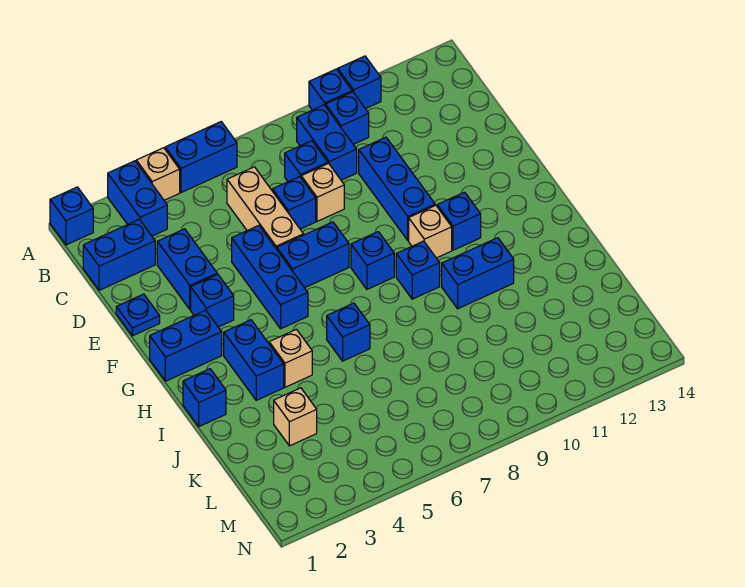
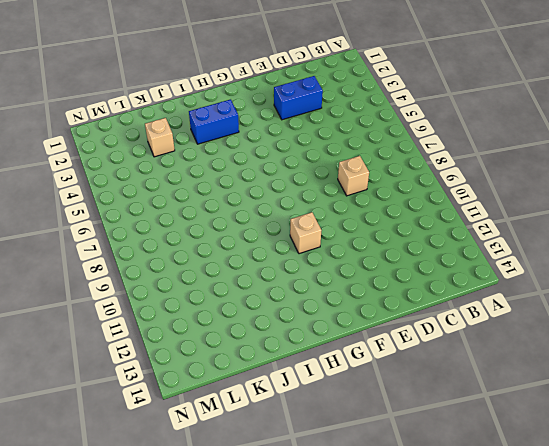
none -> blue 1x1 brick [50,187,93,245]
none -> blue 1x2 brick [108,161,167,236]
none -> tan 1x1 brick [136,148,180,200]
none -> blue 1x2 brick [165,122,237,193]

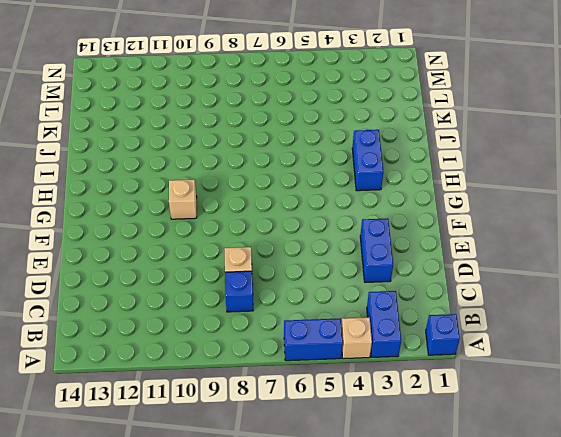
none -> blue 1x1 brick [309,69,352,110]
none -> blue 1x1 brick [338,56,381,109]
none -> blue 1x2 brick [297,105,357,180]
none -> blue 1x1 brick [326,92,369,144]

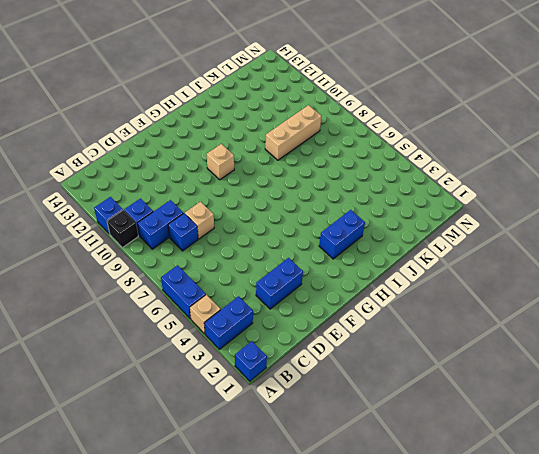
black 1x1 brick [107,210,138,248] -> blue 1x1 brick [309,69,352,110]
tan 1x3 brick [265,105,322,160] -> tan 1x3 brick moved to [227,167,304,249]
none -> blue 1x2 brick [83,219,155,290]
none -> blue 1x1 brick [272,177,316,229]
none -> blue 1x3 brick [359,137,435,240]
none -> blue 1x1 plate [116,294,160,336]

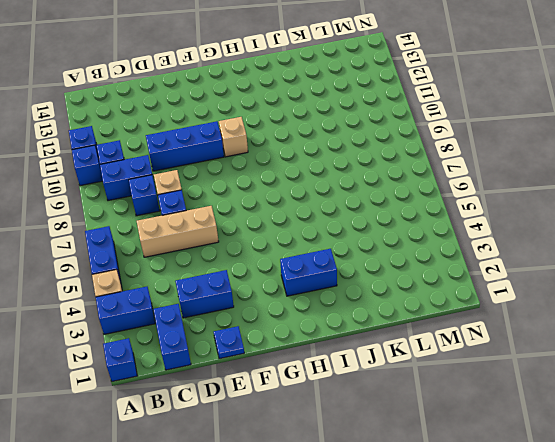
none -> blue 1x3 brick [232,225,308,329]
none -> blue 1x1 brick [191,274,234,327]
none -> blue 1x2 brick [277,222,349,288]
none -> blue 1x2 brick [150,310,222,381]

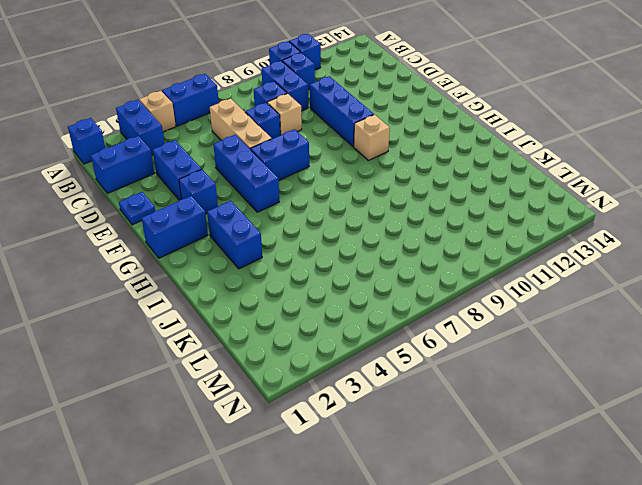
none -> blue 1x1 brick [351,232,394,289]
none -> blue 1x1 brick [437,192,481,250]
none -> blue 1x1 brick [396,241,440,299]
none -> blue 1x1 brick [183,369,226,426]

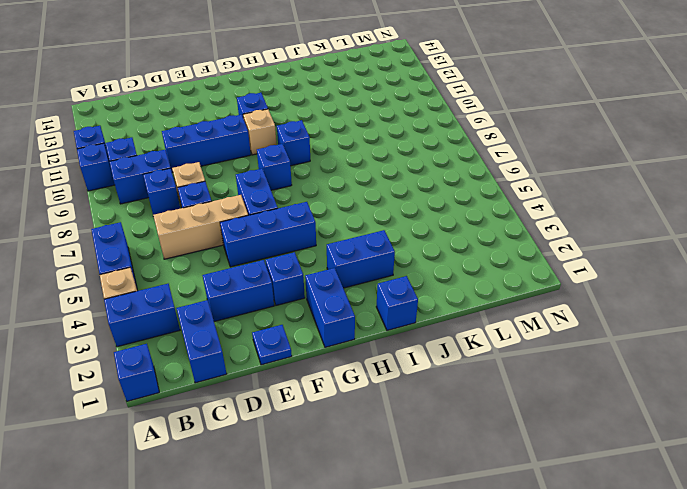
none -> tan 1x1 brick [269,329,312,387]
none -> blue 1x1 brick [327,303,370,361]
none -> blue 1x2 brick [442,238,514,309]
none -> tan 1x1 brick [274,388,317,446]

